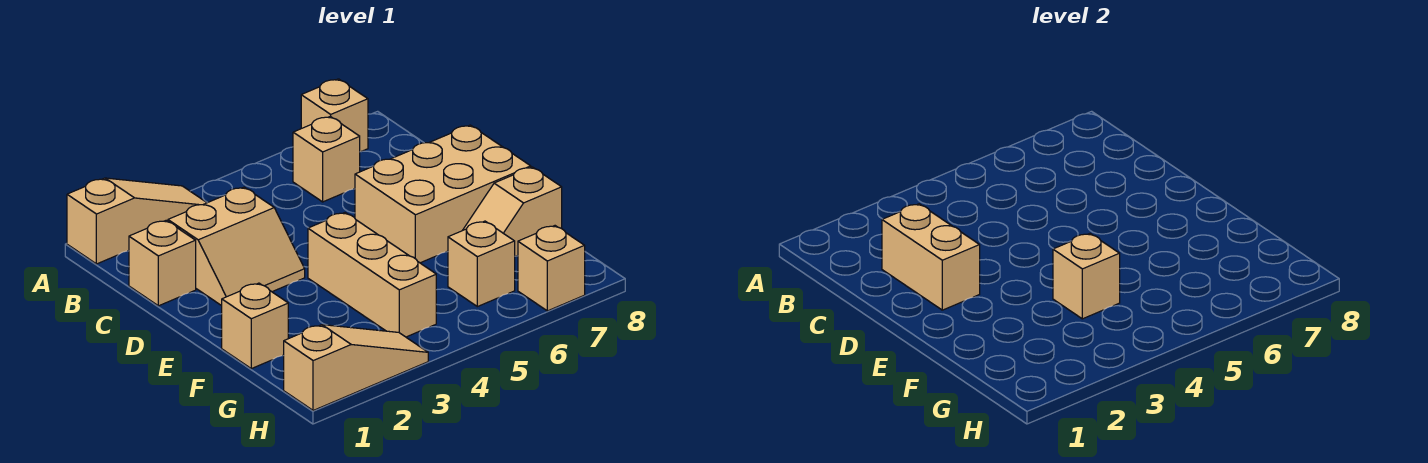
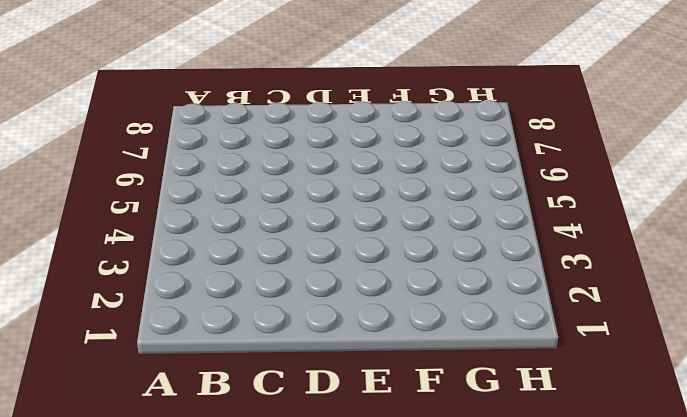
none -> tan 1x3 slope [67,178,207,264]
none -> tan 1x1 brick [301,79,368,152]
none -> tan 1x1 brick [293,116,360,202]

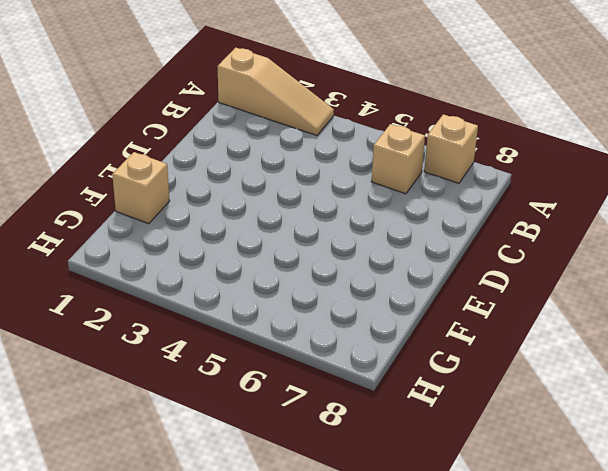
none -> tan 1x1 brick [129,221,196,306]
none -> tan 2x2 slope [168,187,305,306]
none -> tan 2x3 brick [355,125,531,263]

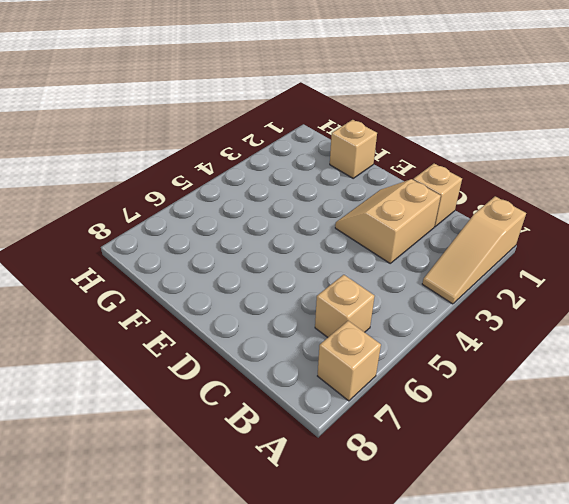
none -> tan 2x3 brick [355,125,531,263]
none -> tan 1x3 brick [308,213,436,337]
none -> tan 1x2 slope [462,167,562,256]

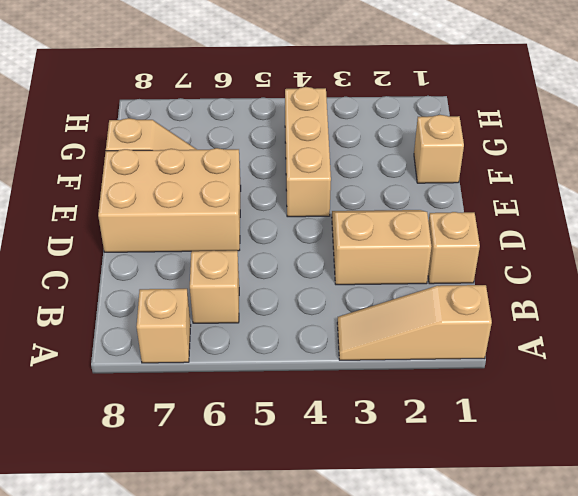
none -> tan 1x1 brick [448,221,515,307]
none -> tan 1x3 slope [284,325,428,411]
none -> tan 1x1 brick [518,226,585,311]

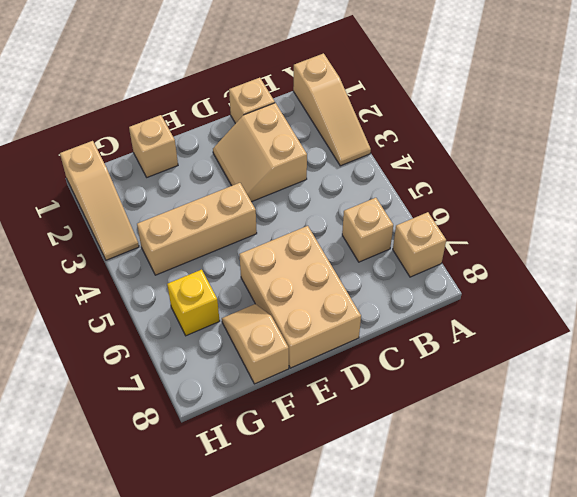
yellow 1x1 brick [167,270,220,336] -> tan 1x1 brick [448,221,515,307]
none -> tan 1x1 brick [518,226,585,311]
none -> tan 1x2 brick [882,204,980,310]
none -> tan 1x1 brick [1053,234,1120,319]

